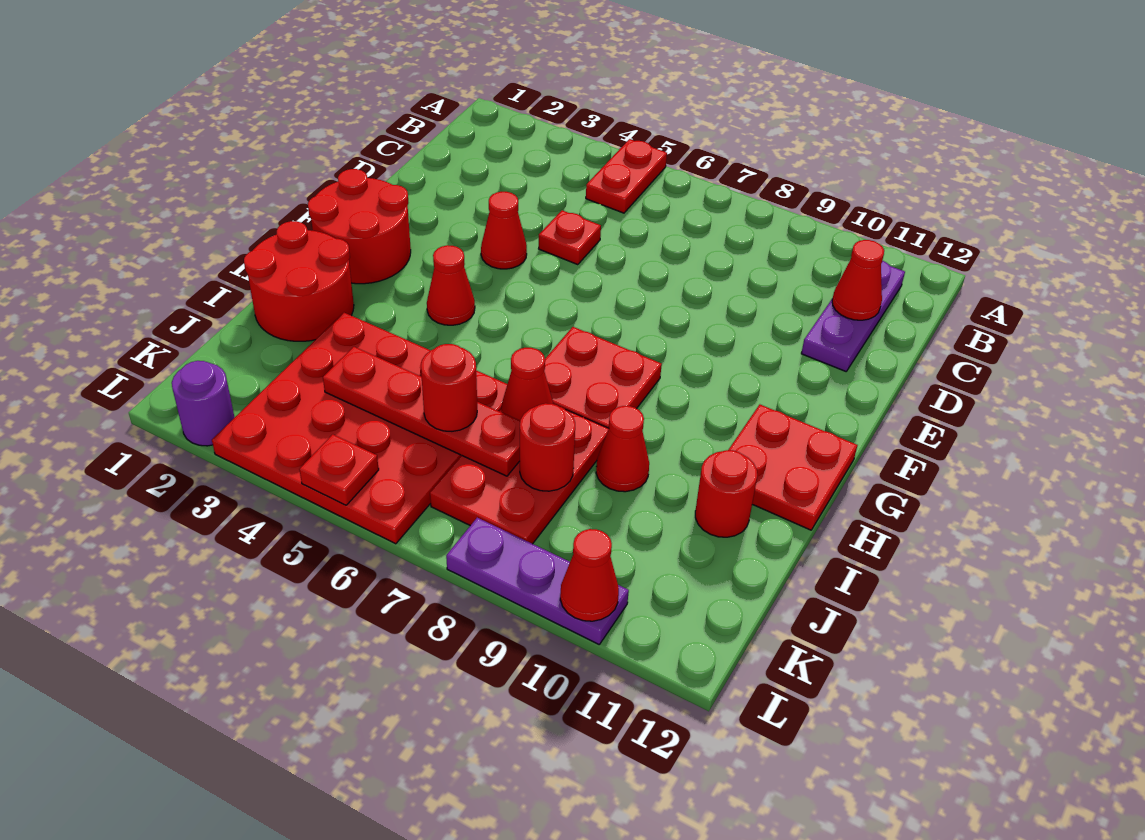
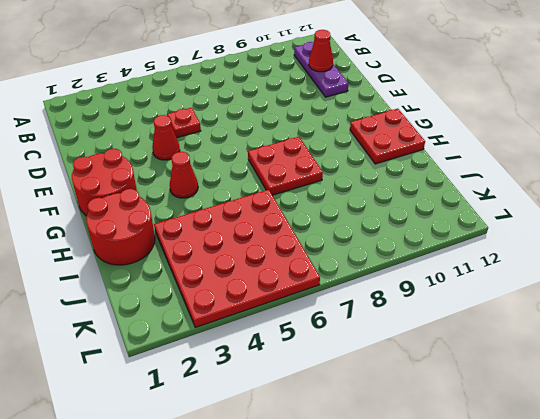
none -> red 1x2 plate [586,139,667,213]
none -> red 2x3 plate [430,410,609,544]
none -> red 1x1 cone [596,406,649,492]

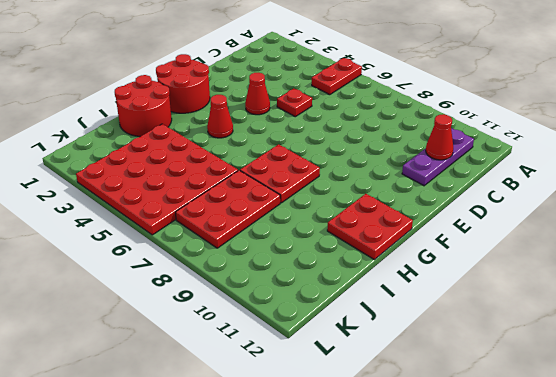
none -> red 1x1 cone [596,406,649,492]
none -> red 1x1 round brick [695,450,757,537]
none -> purple 1x1 round brick [172,361,235,446]

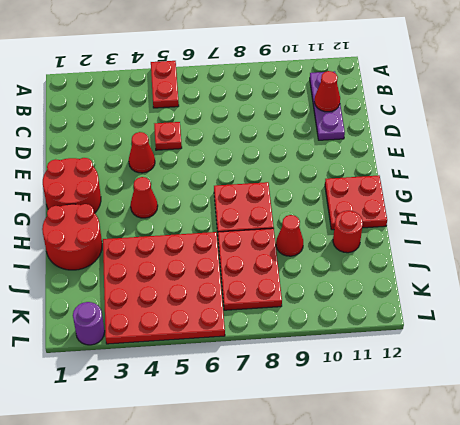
none -> purple 1x3 plate [446,518,629,644]
none -> red 1x1 cone [501,348,553,420]
none -> red 1x4 plate [323,347,520,476]

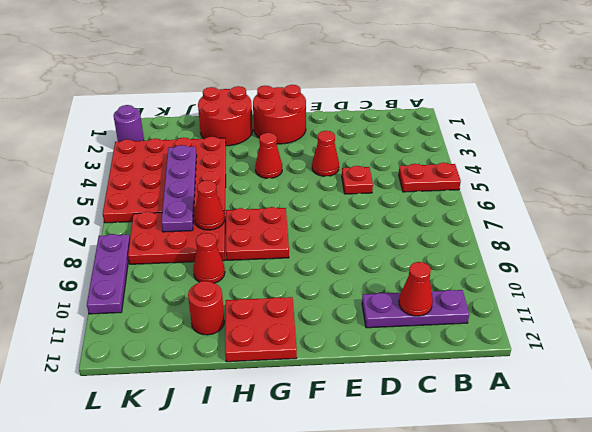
purple 1x4 plate [161,145,197,232] -> red 1x4 plate [323,347,520,476]
none -> red 1x1 round brick [520,403,575,491]
none -> red 1x1 plate [299,434,379,505]
none -> red 1x1 cone [560,529,619,621]

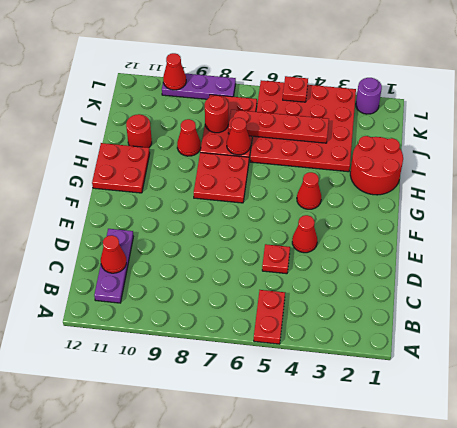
none -> red 2x2 round brick [308,169,411,284]
none -> red 1x1 round brick [421,344,477,431]

